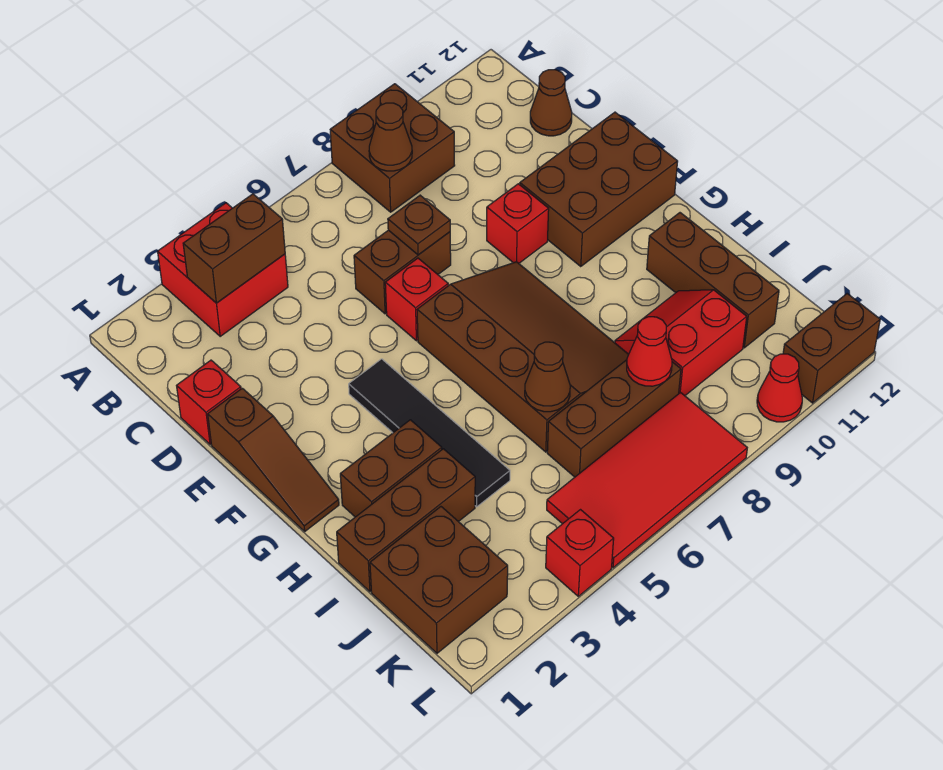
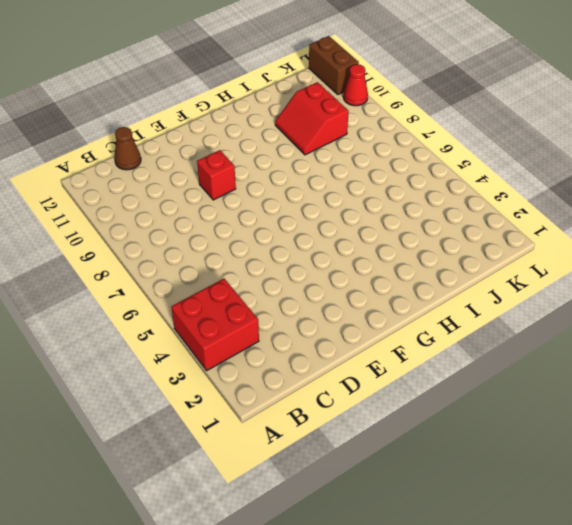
none -> brown 2x2 brick [330,84,455,212]
none -> red 1x1 brick [177,360,241,444]
none -> brown 1x2 brick [354,230,451,314]

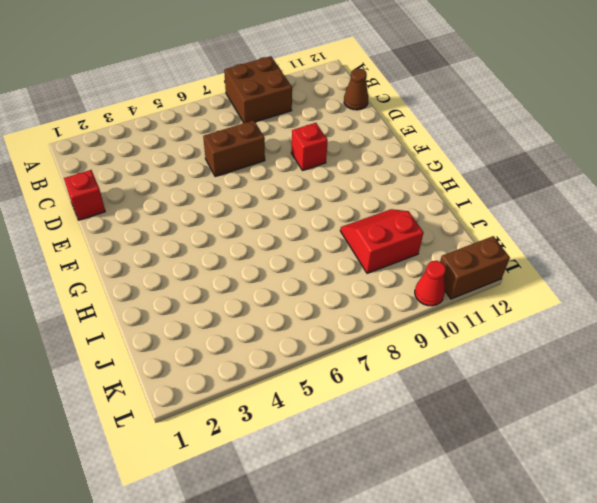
none -> red 2x2 brick [158,203,288,336]
none -> brown 1x3 slope [208,388,339,531]
none -> red 1x1 brick [385,258,448,341]

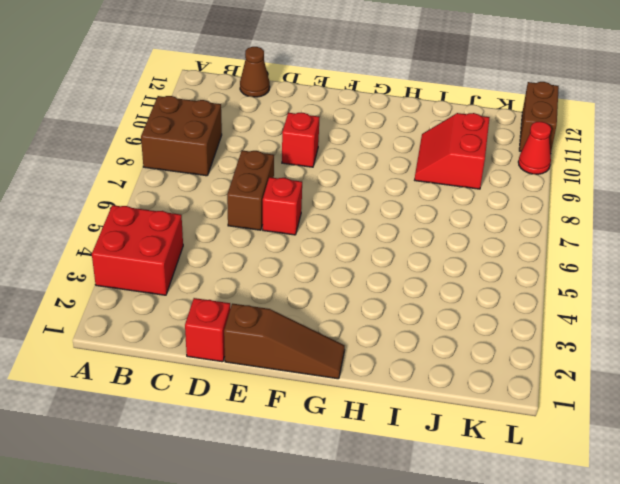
none -> brown 2x3 brick [520,112,678,266]
none -> black 1x4 tile [349,359,510,507]
none -> brown 3x4 slope [417,262,629,452]

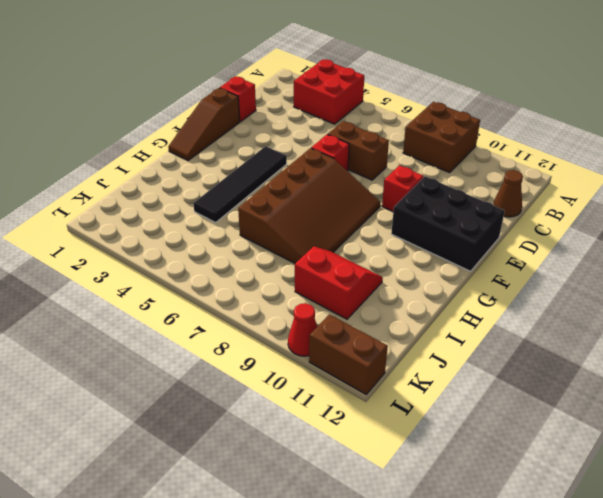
black 2x3 brick [391,176,505,271] -> brown 2x3 brick [520,112,678,266]
none -> brown 1x2 brick [340,420,442,517]
none -> brown 1x3 brick [647,213,779,348]
none -> brown 1x3 brick [337,449,475,591]

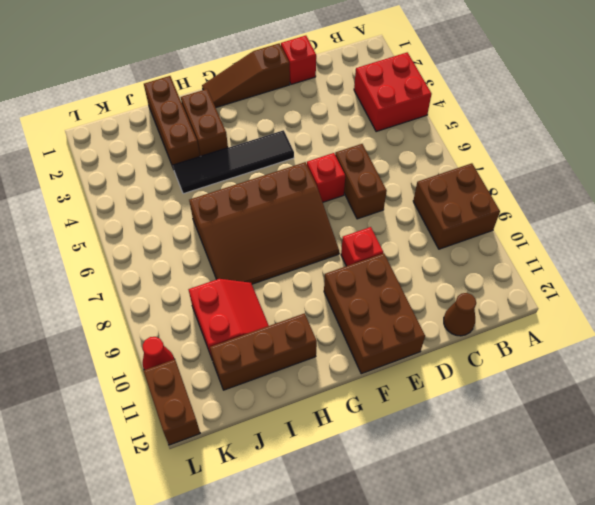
none -> brown 2x2 brick [370,507,508,653]
none -> brown 1x3 brick [547,360,681,477]
none -> red 2x4 tile [547,392,747,568]

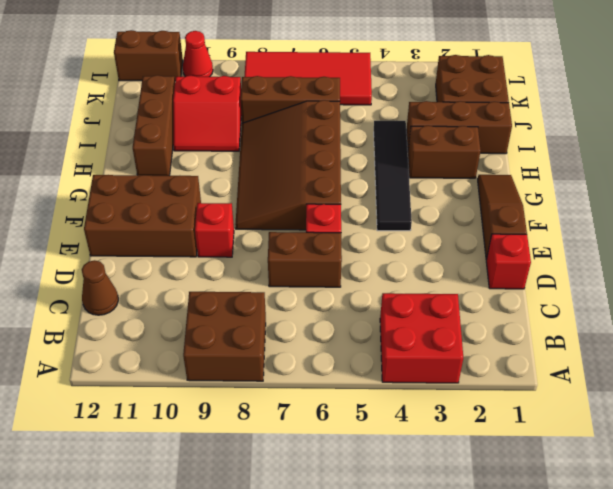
none -> red 1x1 brick [546,510,614,596]
none -> brown 1x2 brick [183,194,285,303]
none -> brown 1x1 cone [369,103,412,171]

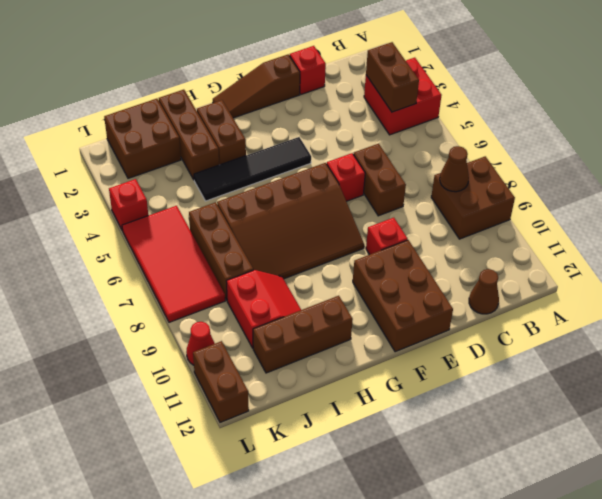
none -> brown 1x1 plate [388,195,450,255]
none -> brown 1x1 cone [525,342,570,412]
none -> red 1x1 cone [627,317,672,386]

